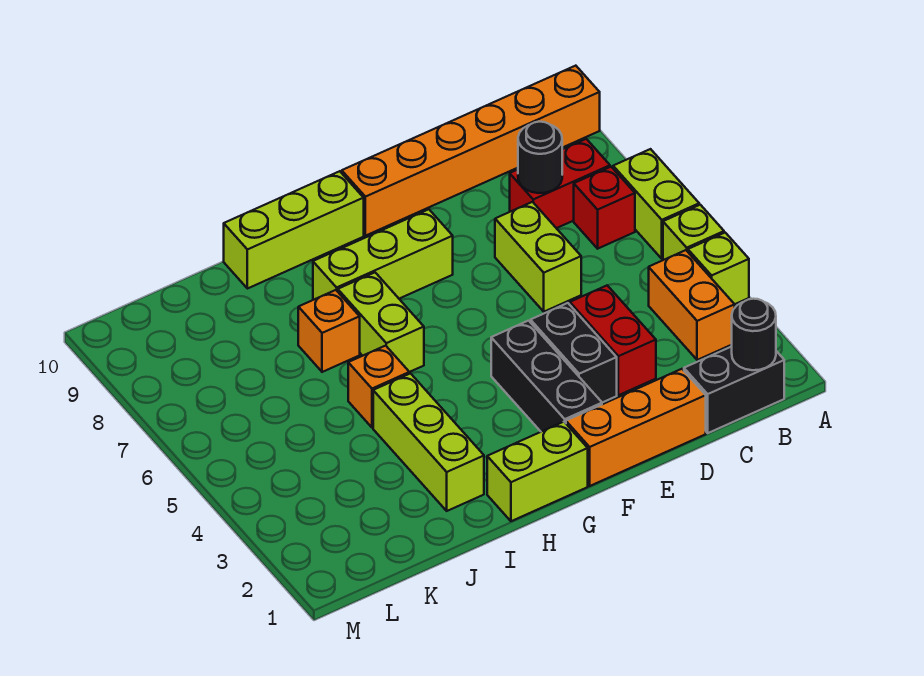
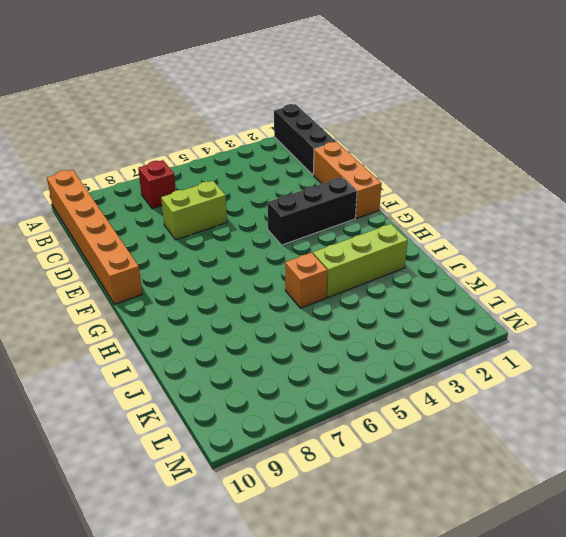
black 1x3 brick [274,104,336,175] -> black 1x2 brick [684,347,784,433]
none -> lime 1x1 brick [688,233,749,304]
none -> lime 1x1 brick [663,205,724,260]
none -> lime 1x2 brick [613,149,699,259]

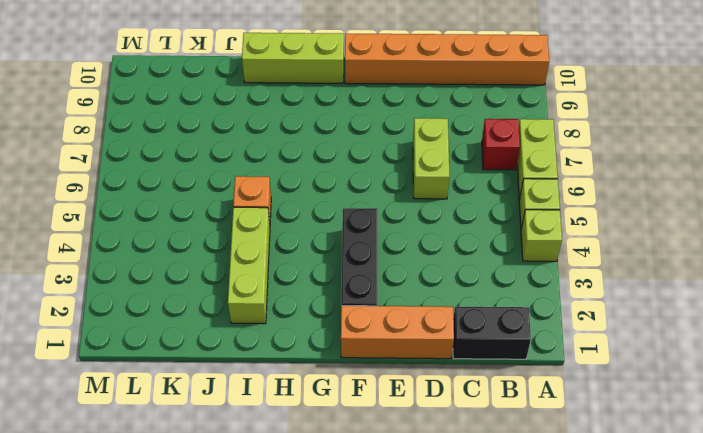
none -> orange 1x2 brick [649,250,735,360]
none -> red 1x2 brick [510,139,610,228]
none -> red 1x2 brick [570,285,656,395]

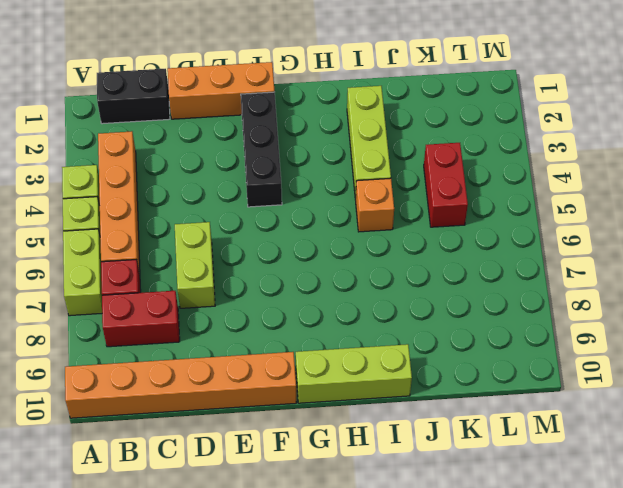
orange 1x4 brick [98,131,140,275] -> orange 1x2 brick [649,250,735,360]
red 1x2 brick [424,143,468,227] -> red 1x2 brick moved to [570,285,656,395]
none -> black 1x2 brick [531,303,617,403]
none -> lime 1x3 brick [313,209,453,300]
none -> lime 1x2 brick [487,422,588,521]

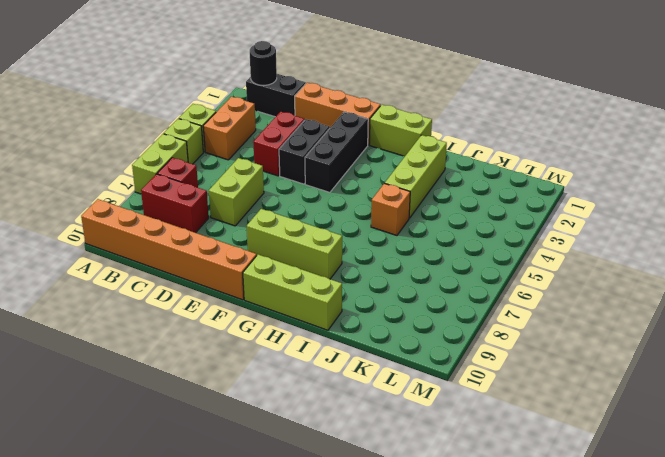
none -> lime 1x2 brick [338,273,424,372]
none -> orange 1x1 brick [298,290,360,372]
none -> black 1x1 round brick [518,122,562,193]

